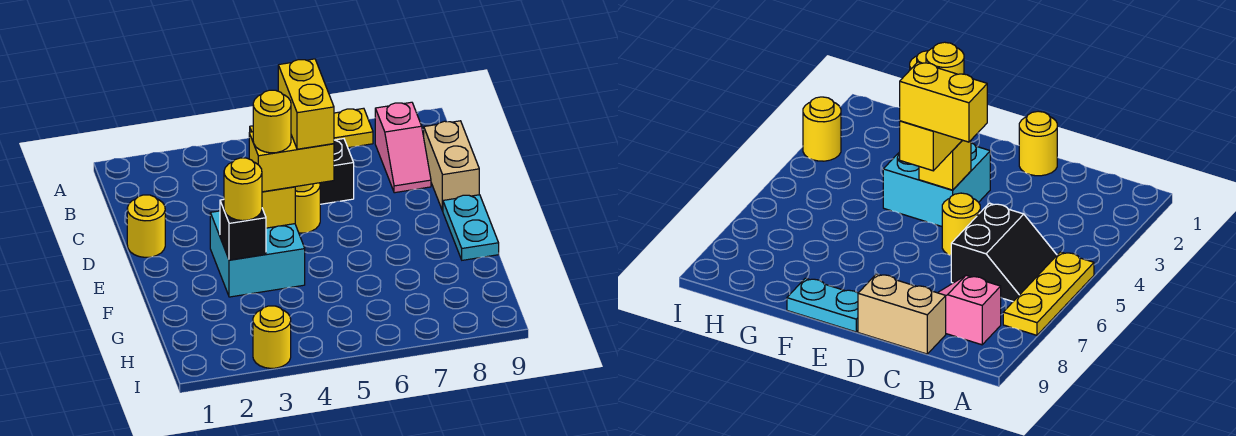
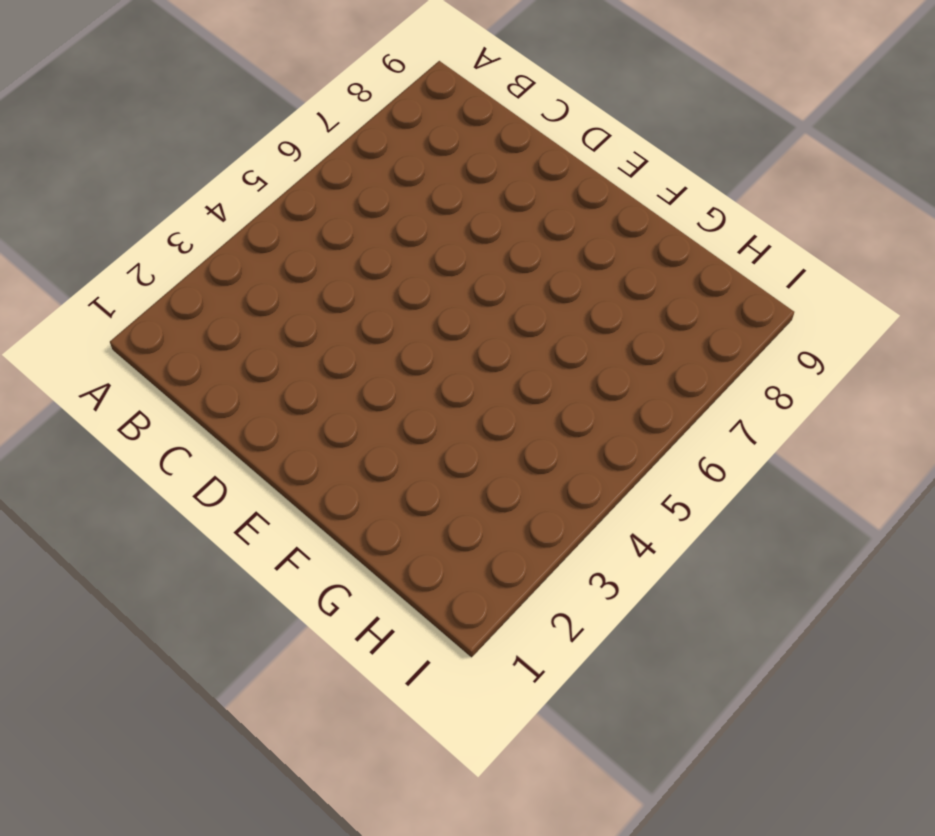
none -> yellow 1x3 plate [250,108,373,148]
none -> black 2x2 slope [320,139,354,204]
none -> pink 1x2 slope [375,102,431,193]

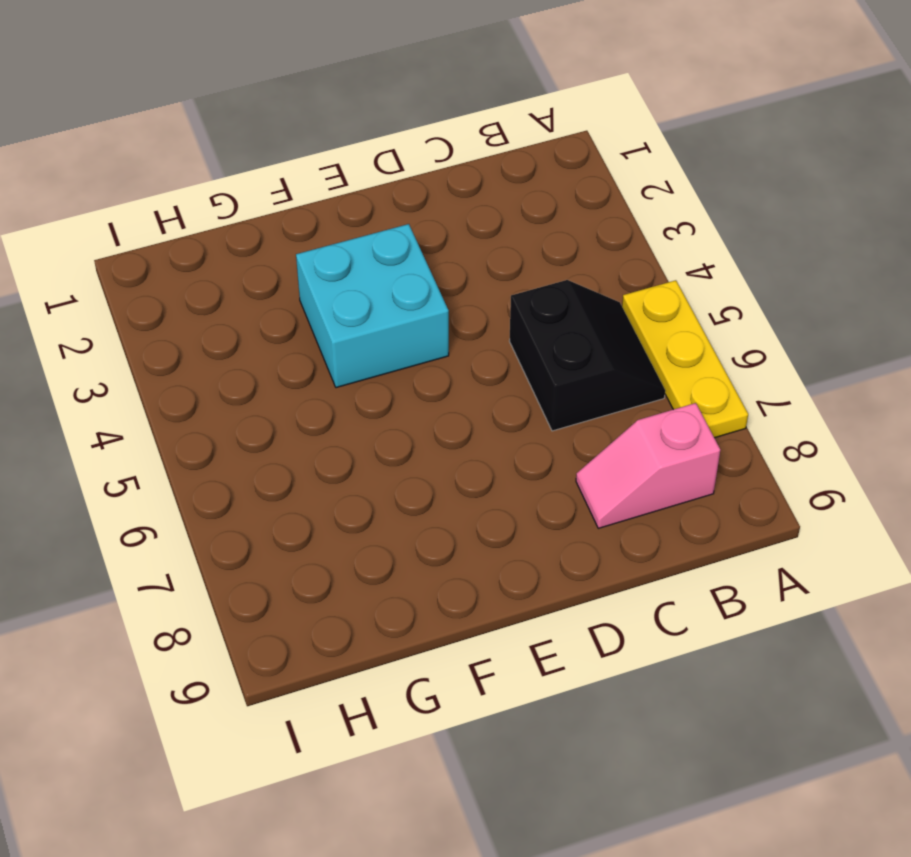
none -> tan 1x2 brick [424,121,479,211]
none -> yellow 1x1 round brick [127,195,165,257]
none -> yellow 1x1 round brick [295,183,320,233]

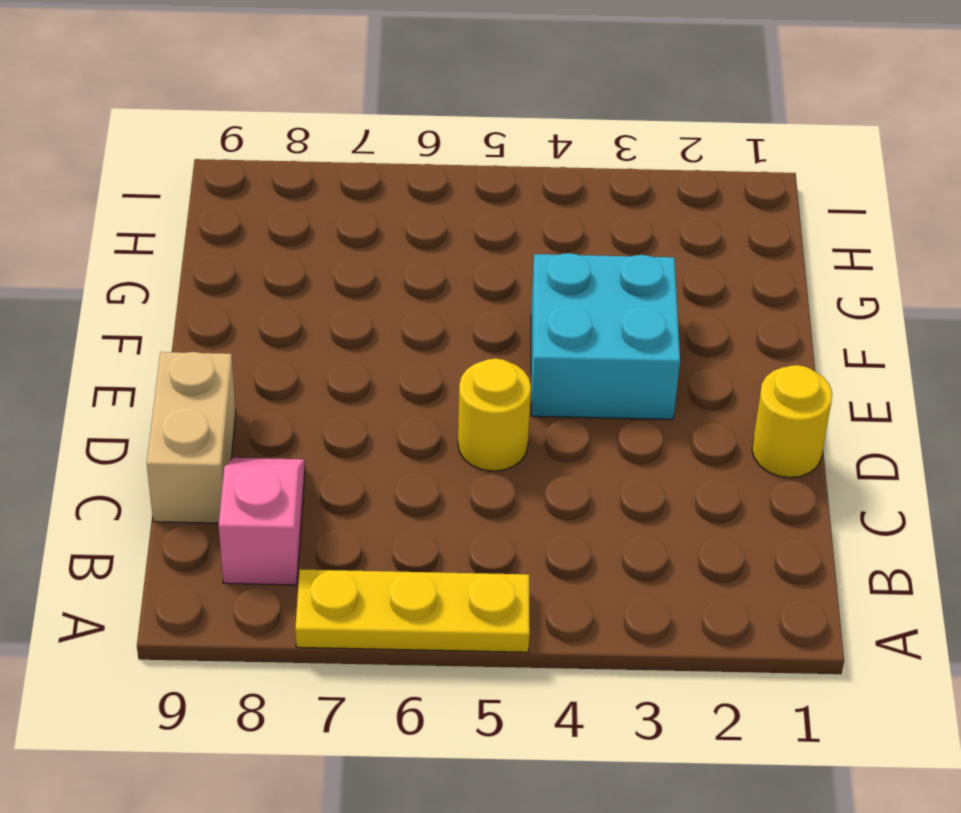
none -> black 2x2 slope [320,139,354,204]
none -> cyan 1x2 plate [443,195,499,260]
none -> yellow 1x1 round brick [253,306,291,368]

